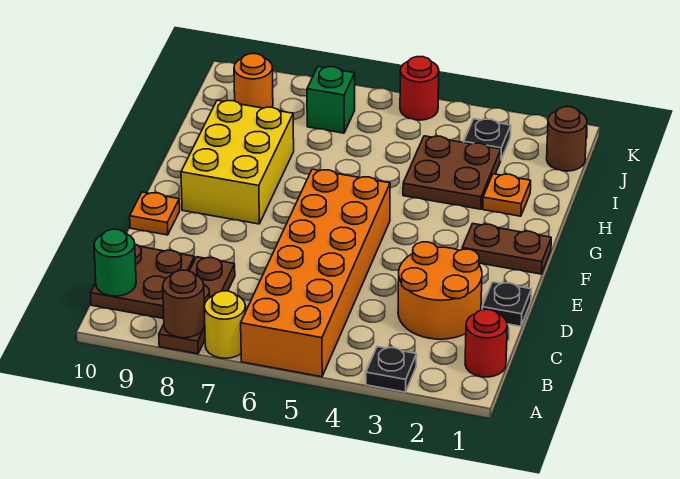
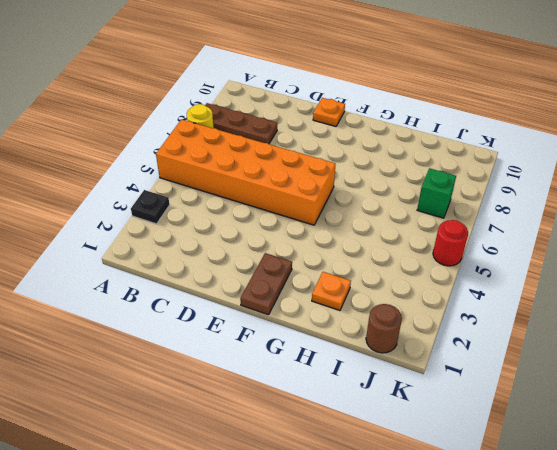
none -> red 1x1 round brick [465,310,507,377]
none -> brown 2x2 plate [91,244,194,319]
none -> orange 2x2 round brick [398,242,482,339]

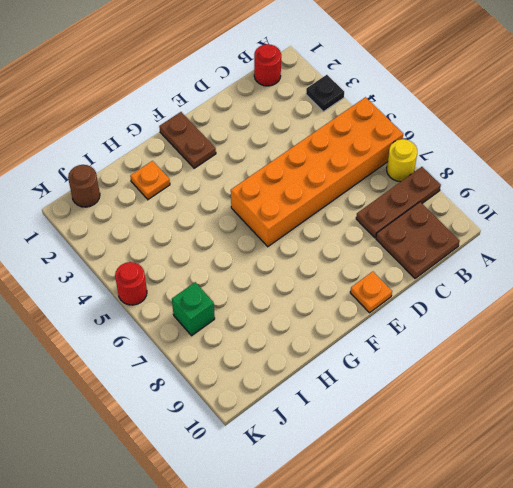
none -> orange 2x2 round brick [398,242,482,339]
none -> black 1x1 plate [482,282,531,326]
none -> yellow 2x3 brick [181,100,294,224]

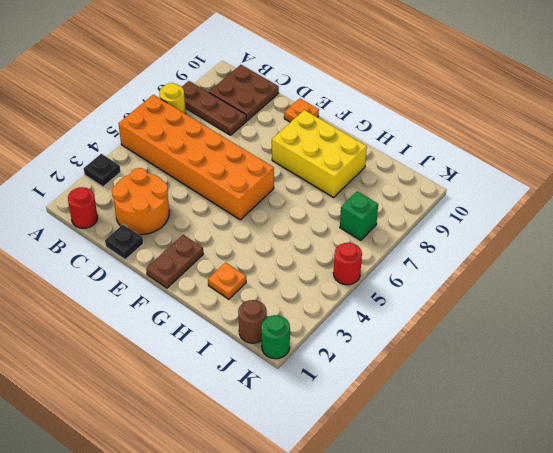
green 1x1 round brick [261,315,290,359] -> green 1x1 round brick moved to [94,229,136,296]
none -> brown 2x2 plate [403,136,501,209]
none -> black 1x1 plate [464,119,511,159]
none -> orange 1x1 round brick [234,54,273,108]

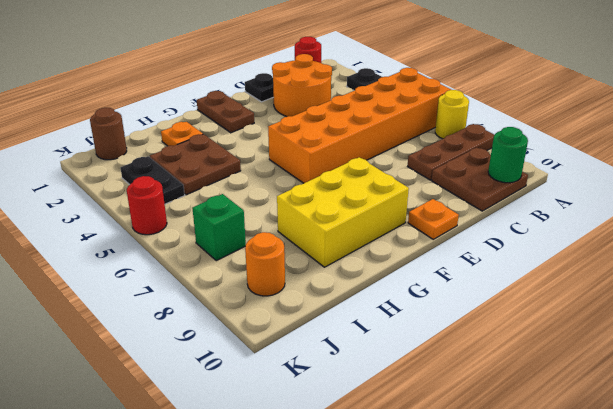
black 1x2 plate [121,156,185,204] -> black 1x1 plate [464,119,511,159]
none -> brown 1x1 round brick [163,270,205,338]

